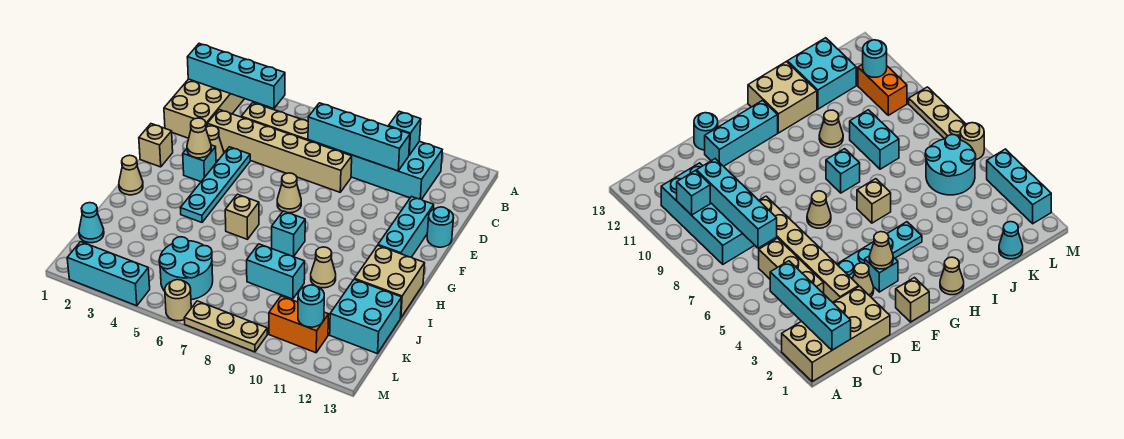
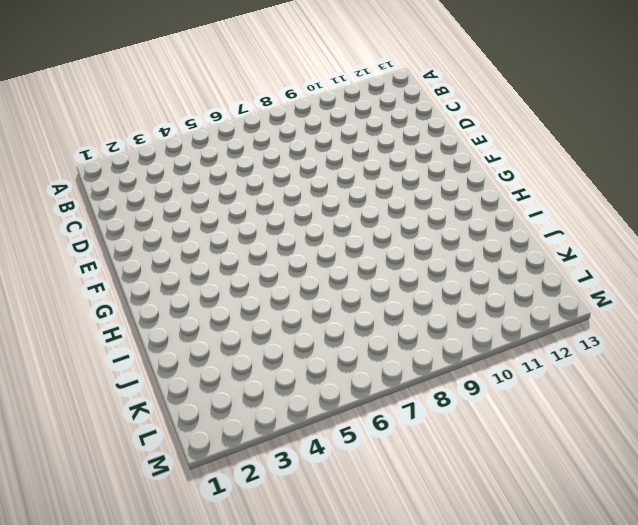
none -> tan 2x4 brick [164,79,245,138]
none -> cyan 2x4 brick [331,141,442,200]
none -> tan 1x3 brick [241,103,317,143]

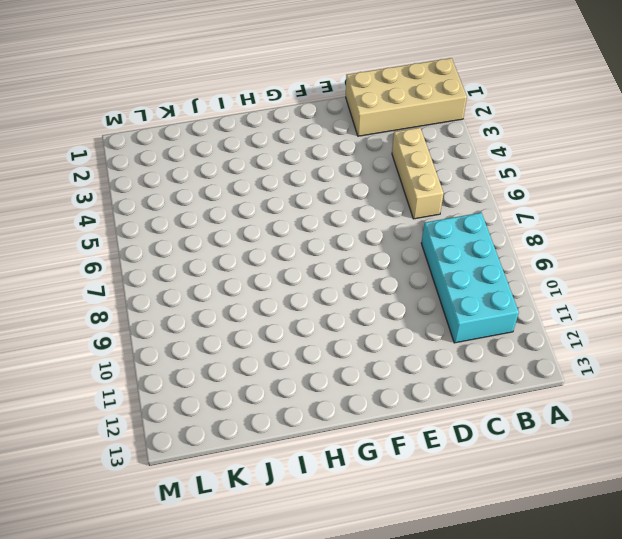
none -> tan 1x6 brick [207,110,352,192]
none -> tan 1x1 cone [206,126,224,163]
none -> cyan 1x4 plate [181,147,250,222]

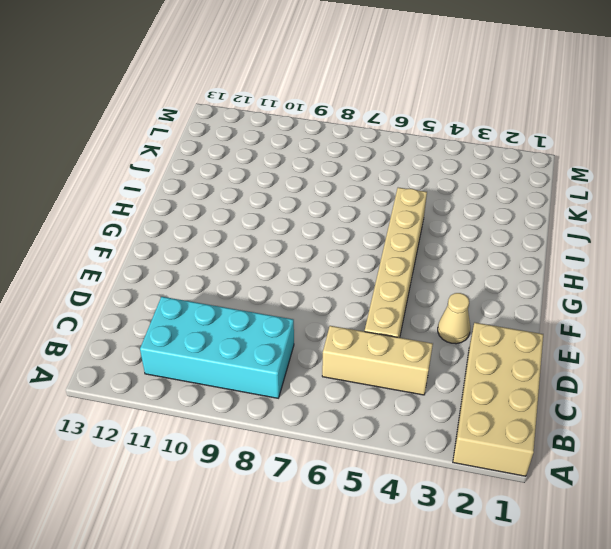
tan 1x6 brick [365,188,427,338] -> tan 1x6 brick turned to [207,110,352,192]
none -> cyan 1x4 plate [181,147,250,222]
none -> cyan 1x3 brick [378,197,434,257]
none -> cyan 1x1 round brick [427,207,454,247]

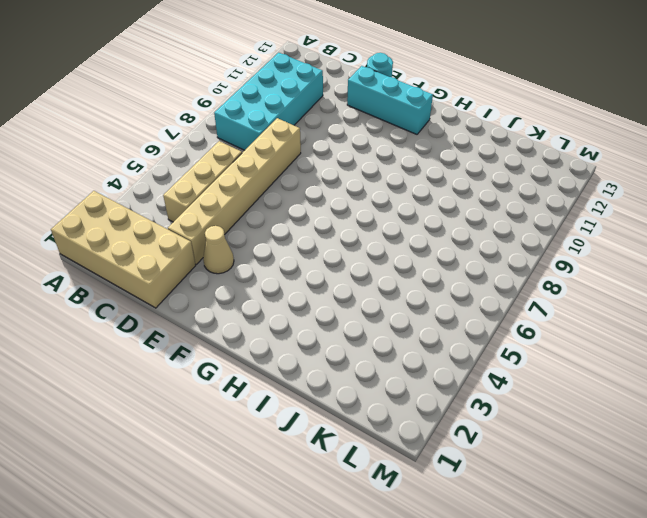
none -> cyan 1x4 plate [181,147,250,222]
none -> tan 1x1 brick [139,124,173,167]
none -> cyan 1x1 brick [183,145,216,182]

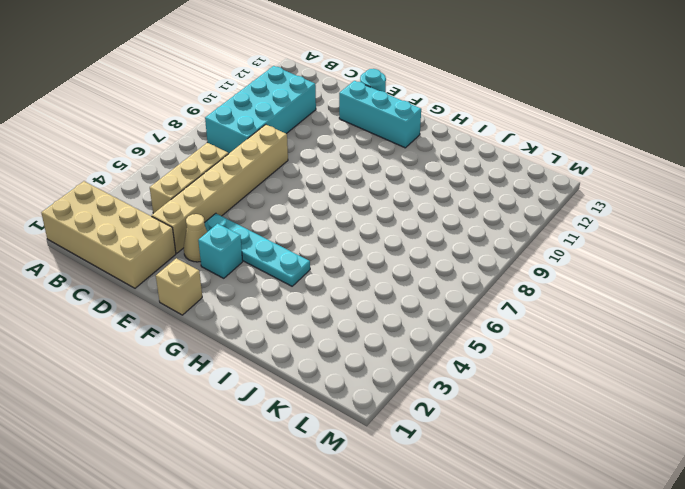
none -> tan 1x1 cone [277,173,301,213]
none -> tan 1x1 cone [119,155,143,195]
none -> tan 1x1 brick [225,194,259,239]

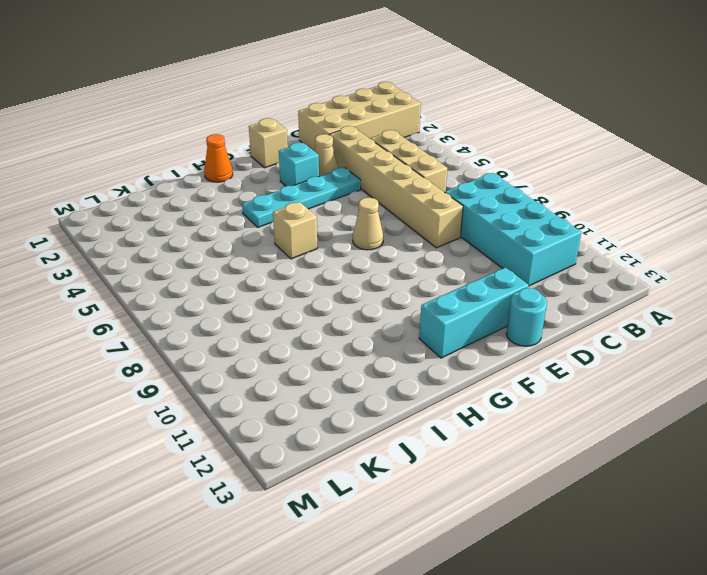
orange 1x1 cone [204,134,233,182] -> tan 1x1 cone [119,155,143,195]
none -> cyan 1x1 brick [272,211,305,257]
none -> tan 2x2 brick [355,245,425,318]
none -> tan 1x1 cone [311,247,336,288]

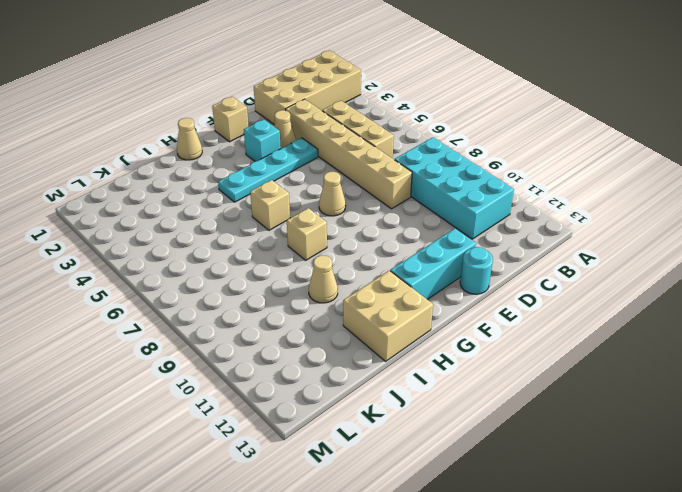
tan 1x1 brick [287,208,327,260] -> cyan 1x1 brick [272,211,305,257]
none -> cyan 1x2 brick [247,244,305,299]
none -> cyan 2x2 brick [330,279,402,354]
none -> cyan 1x1 cone [79,203,104,243]

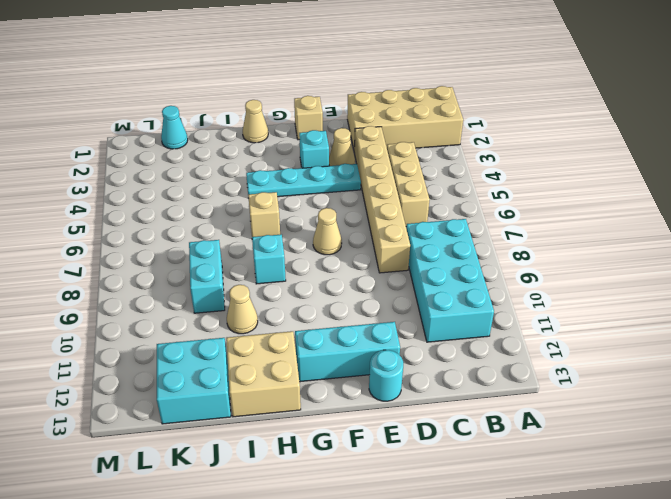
none -> cyan 2x2 round brick [159,237,213,300]
none -> orange 1x2 brick [269,296,329,353]
none -> cyan 1x3 brick [67,242,150,306]

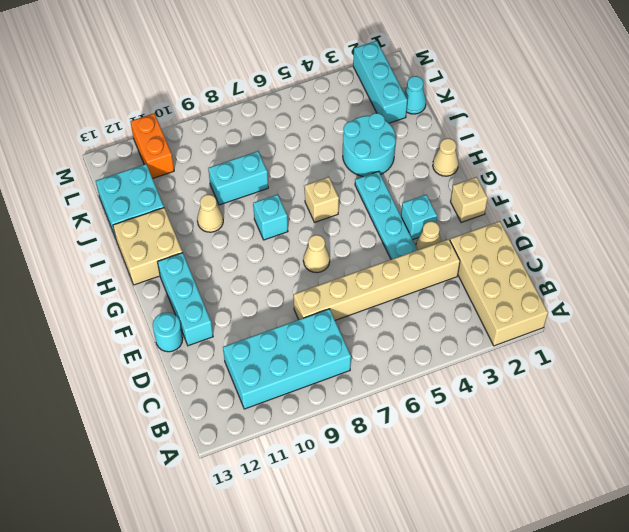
cyan 2x2 round brick [343,113,396,176] -> cyan 2x2 round brick moved to [159,237,213,300]
cyan 1x3 brick [353,41,407,123] -> cyan 1x3 brick turned to [67,242,150,306]
orange 1x2 brick [130,113,174,179] -> orange 1x2 brick turned to [269,296,329,353]
none -> tan 1x3 brick [241,103,317,143]
none -> tan 1x1 round brick [165,280,191,321]
none -> tan 1x3 plate [184,301,267,352]

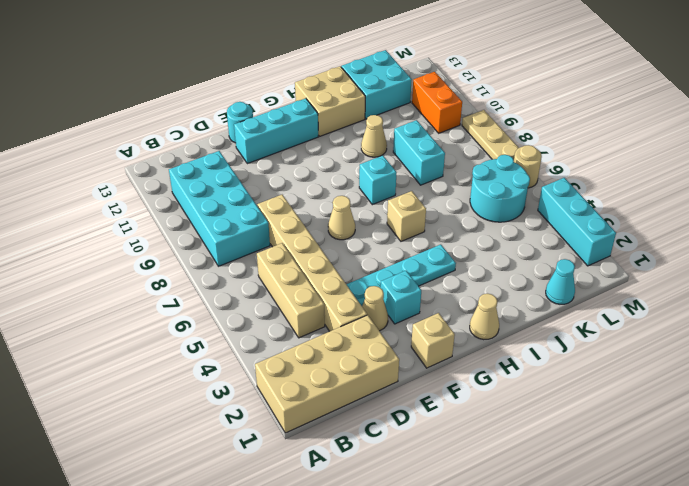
none -> cyan 1x4 brick [187,43,285,109]
none -> cyan 1x1 brick [388,111,421,155]
none -> cyan 1x4 brick [308,103,410,171]

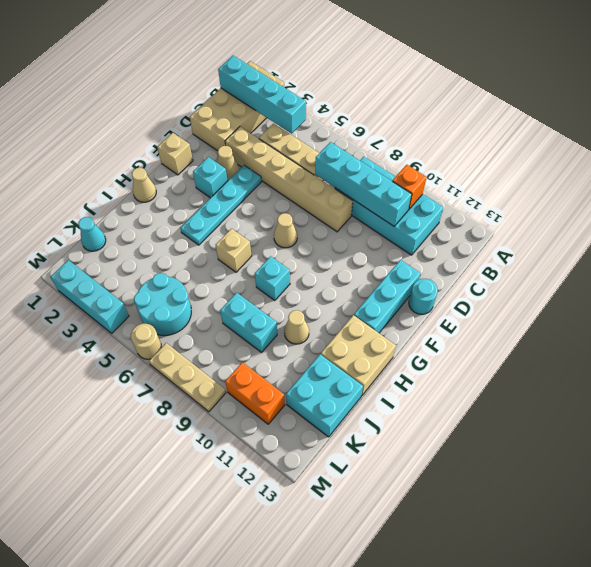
orange 1x1 brick [392,165,427,209] -> cyan 1x1 brick [388,111,421,155]
none -> tan 1x1 cone [187,118,211,158]
none -> cyan 1x1 round brick [298,285,324,327]

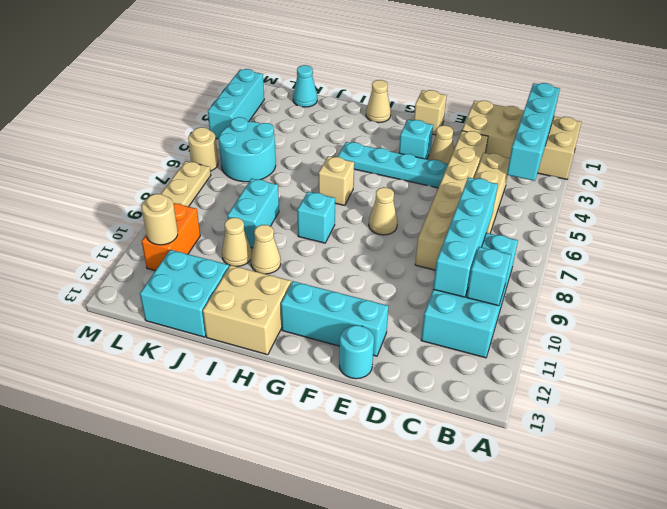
tan 1x1 cone [222,218,252,266] -> tan 1x1 cone moved to [187,118,211,158]
tan 1x1 round brick [142,194,178,245] -> cyan 1x1 round brick [298,285,324,327]

